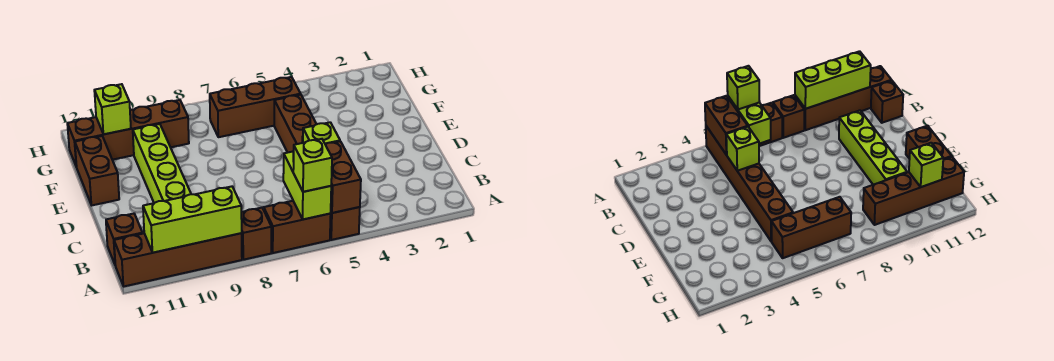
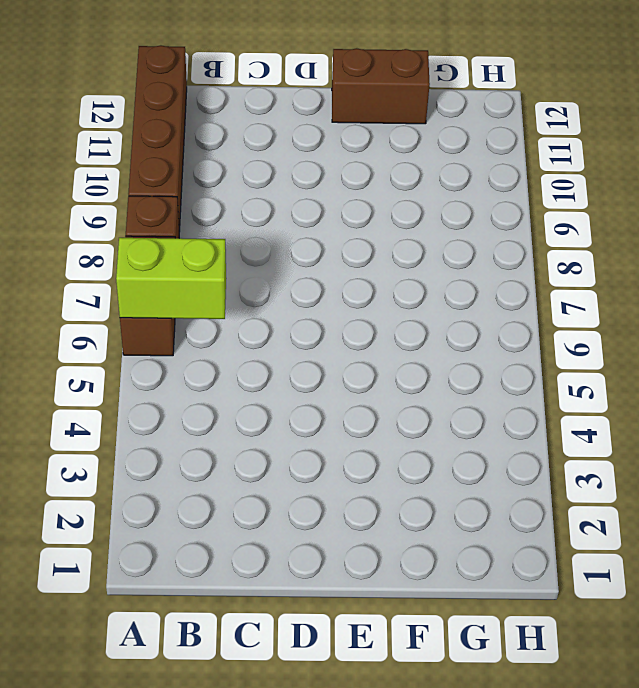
none -> brown 1x6 brick [274,95,360,240]
none -> brown 1x1 brick [106,214,142,264]
none -> lime 1x4 brick [133,124,191,203]

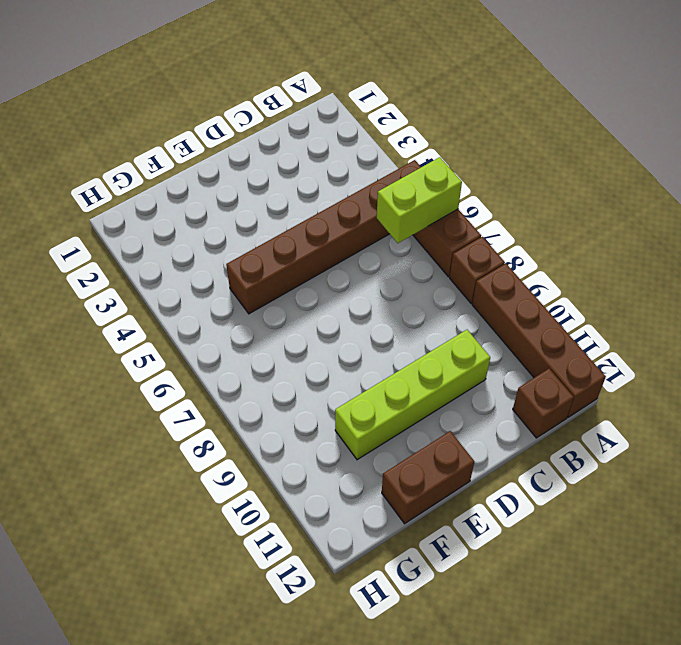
none -> brown 1x3 brick [210,77,301,137]
none -> brown 1x4 brick [67,100,189,167]
none -> brown 1x2 brick [325,141,361,213]

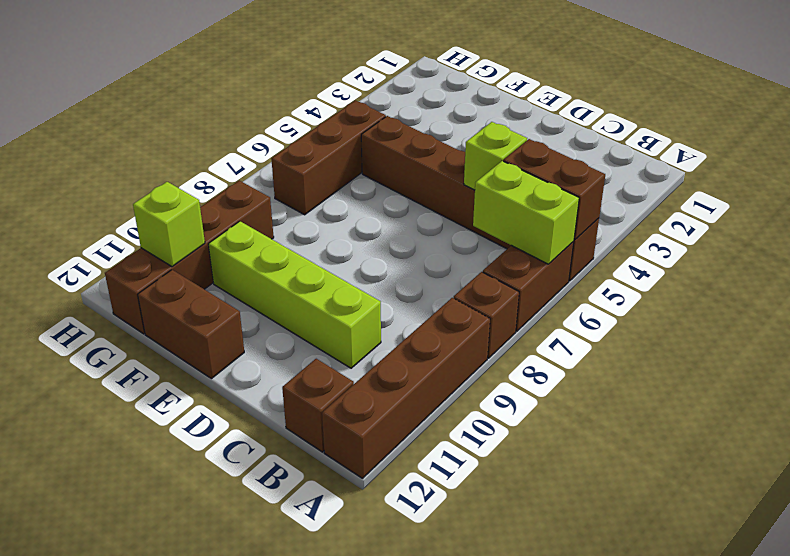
none -> lime 1x3 brick [143,186,242,253]
none -> lime 1x1 brick [293,139,332,192]

